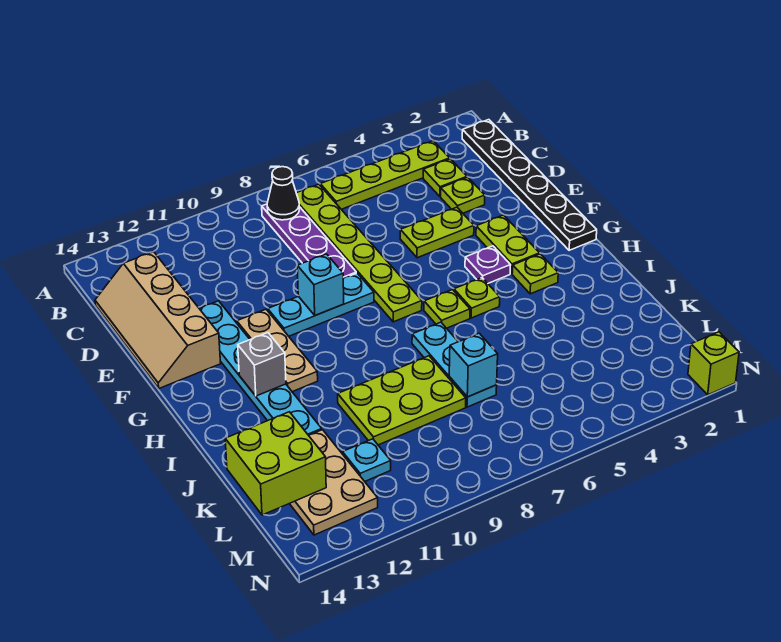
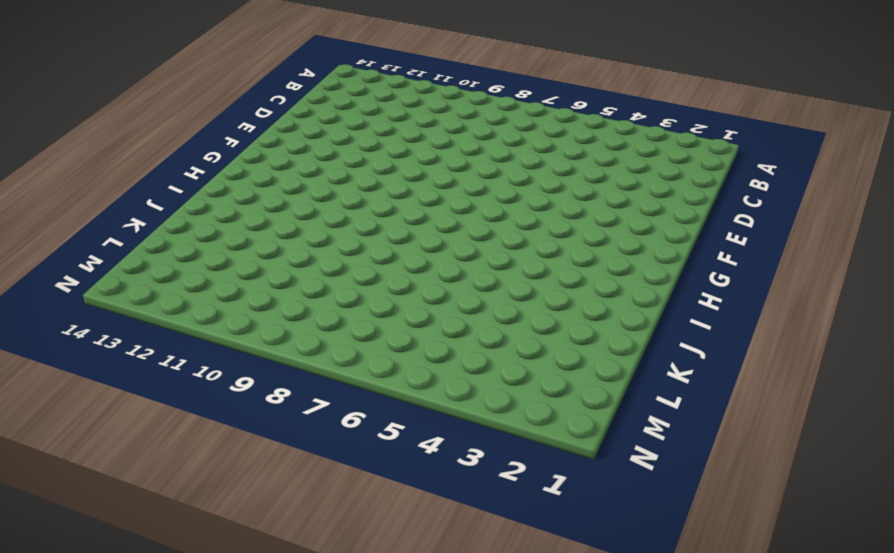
none -> black 1x6 plate [462,120,597,250]
none -> lime 1x4 plate [320,141,450,209]
none -> lime 1x6 plate [296,184,422,322]

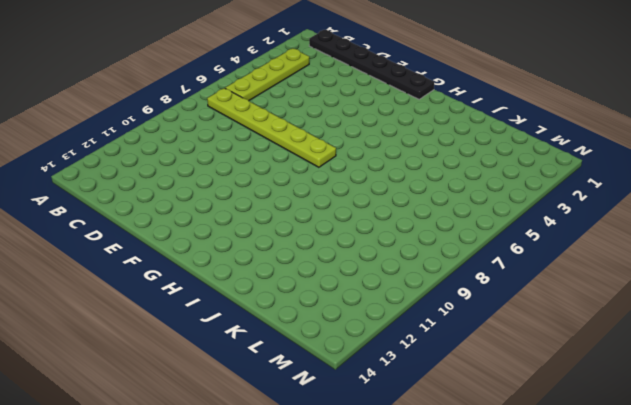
none -> purple 1x4 plate [262,204,356,278]
none -> lime 1x1 plate [423,159,467,196]
none -> tan 2x4 slope [95,252,221,388]

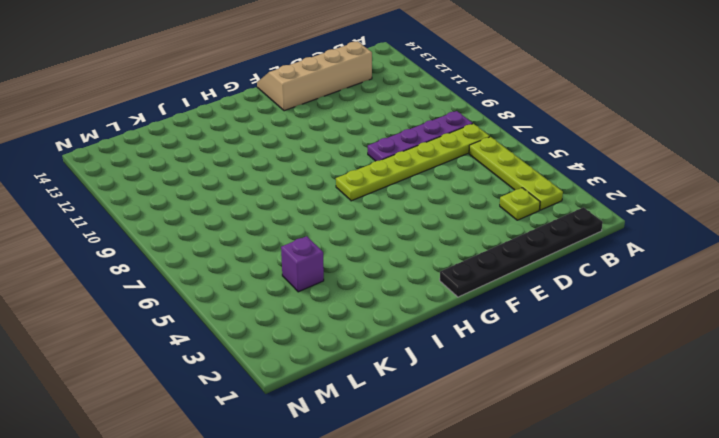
purple 1x1 brick [281,236,324,292] -> none
none -> lime 1x1 plate [441,177,485,213]
none -> lime 1x2 plate [400,207,474,258]
none -> cyan 1x6 plate [199,301,322,435]

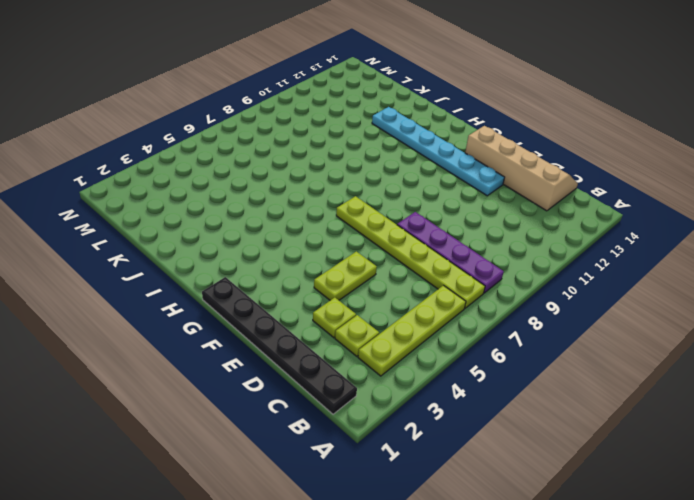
none -> lime 1x2 plate [476,215,540,274]
none -> cyan 1x3 plate [268,273,374,336]
none -> tan 1x3 plate [237,309,318,392]

